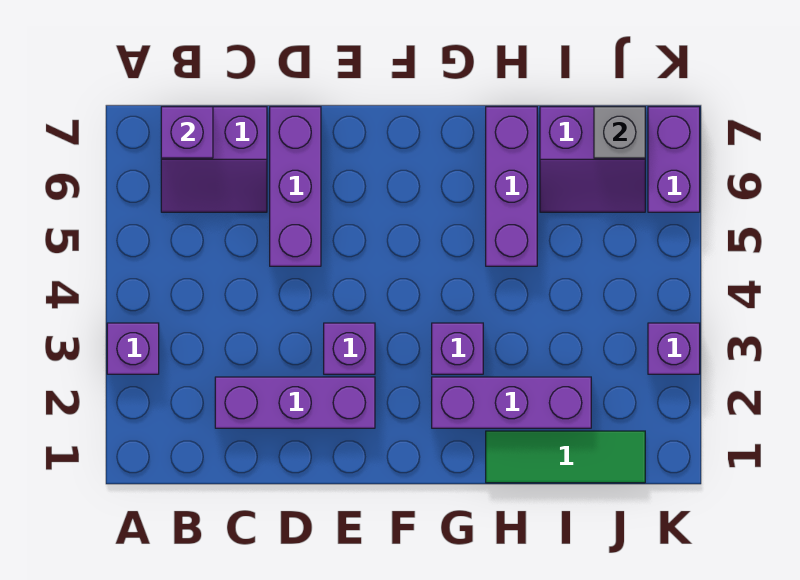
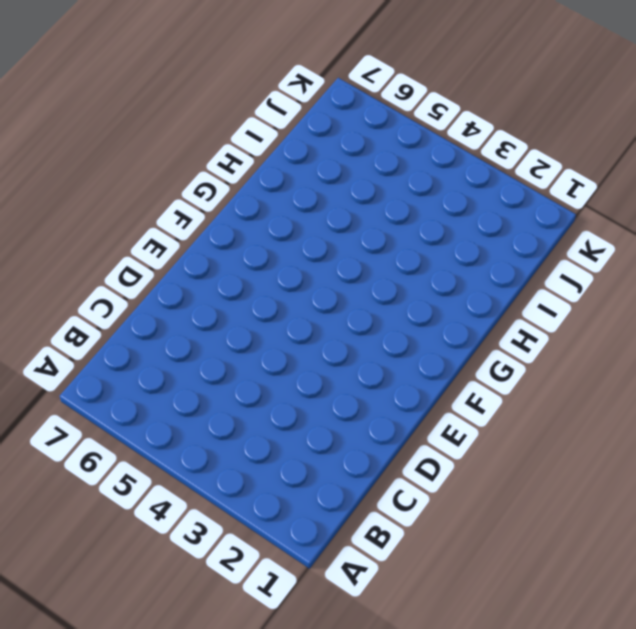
none -> purple 1x1 brick [107,323,159,374]
none -> purple 2x2 slope [161,107,267,212]
none -> purple 1x3 brick [215,377,375,428]

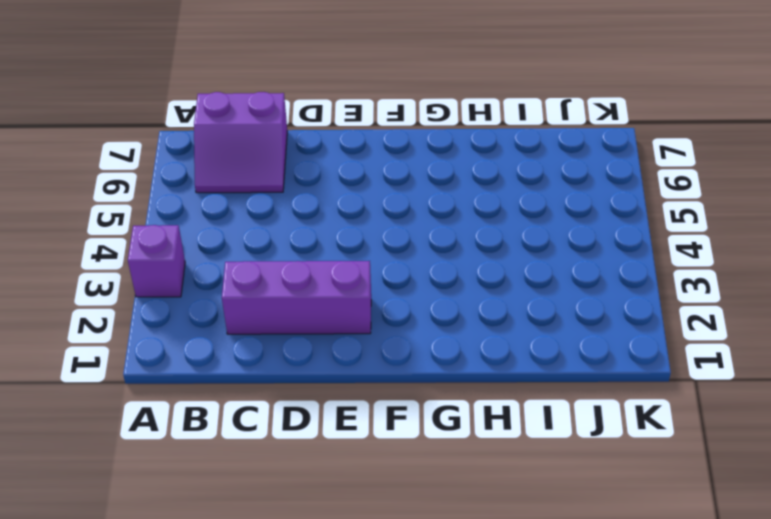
none -> purple 1x3 brick [270,107,321,266]
none -> purple 1x1 brick [324,323,375,374]
none -> purple 1x3 brick [432,377,591,428]

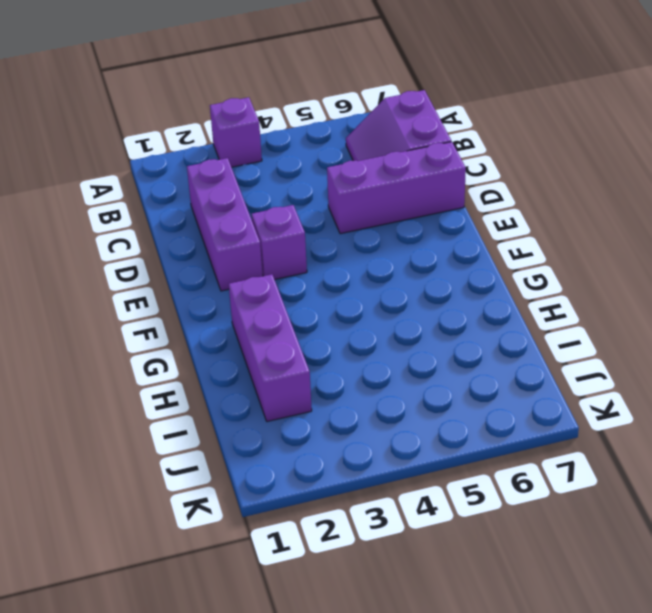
none -> purple 1x1 brick [432,323,483,374]
none -> green 1x3 tile [486,431,645,483]
none -> purple 1x3 brick [486,107,537,266]

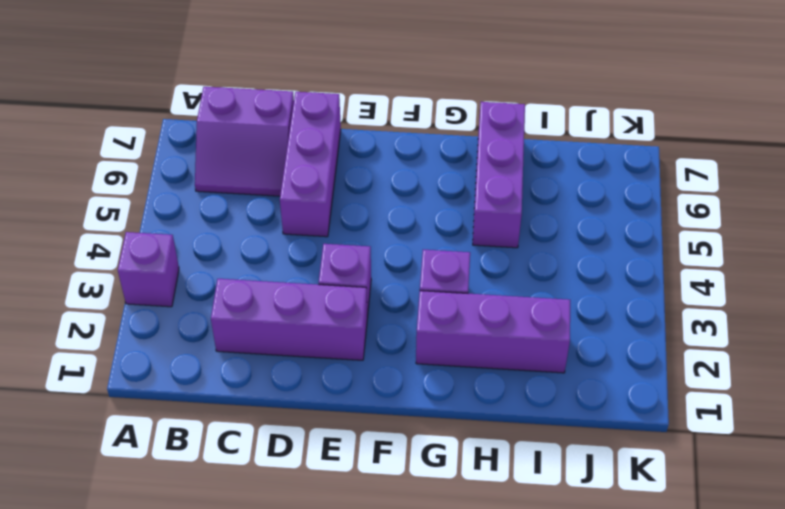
none -> green 1x3 tile [486,431,645,483]
none -> purple 2x2 slope [540,107,645,212]
none -> purple 1x1 brick [648,323,700,374]

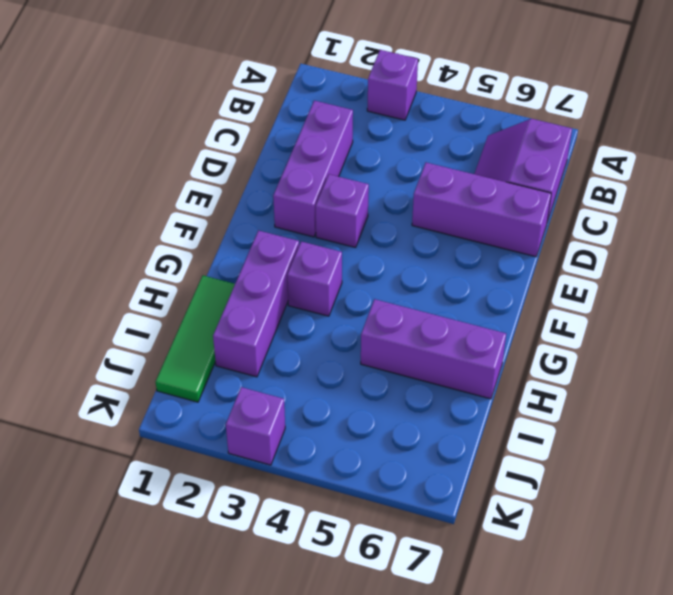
none -> purple 2x2 slope [540,107,645,212]
none -> purple 1x2 brick [648,107,700,212]
none -> purple 1x1 brick [161,107,213,158]

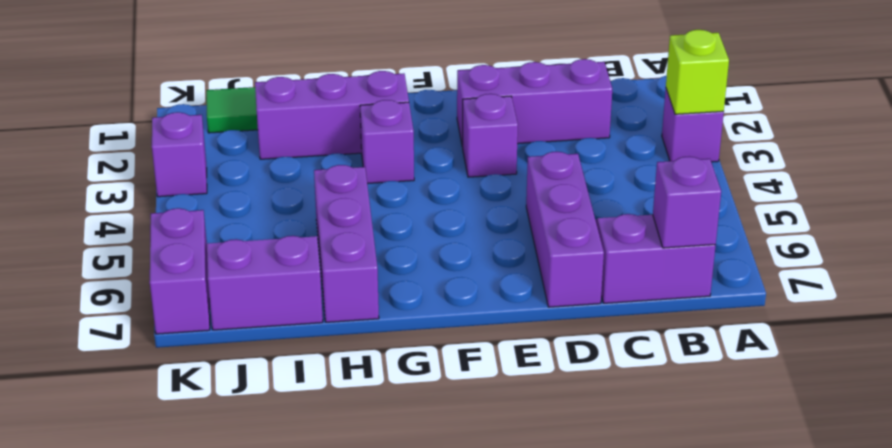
lime 1x1 brick [666,30,729,114] -> none
none -> grey 1x1 brick [594,107,645,158]

